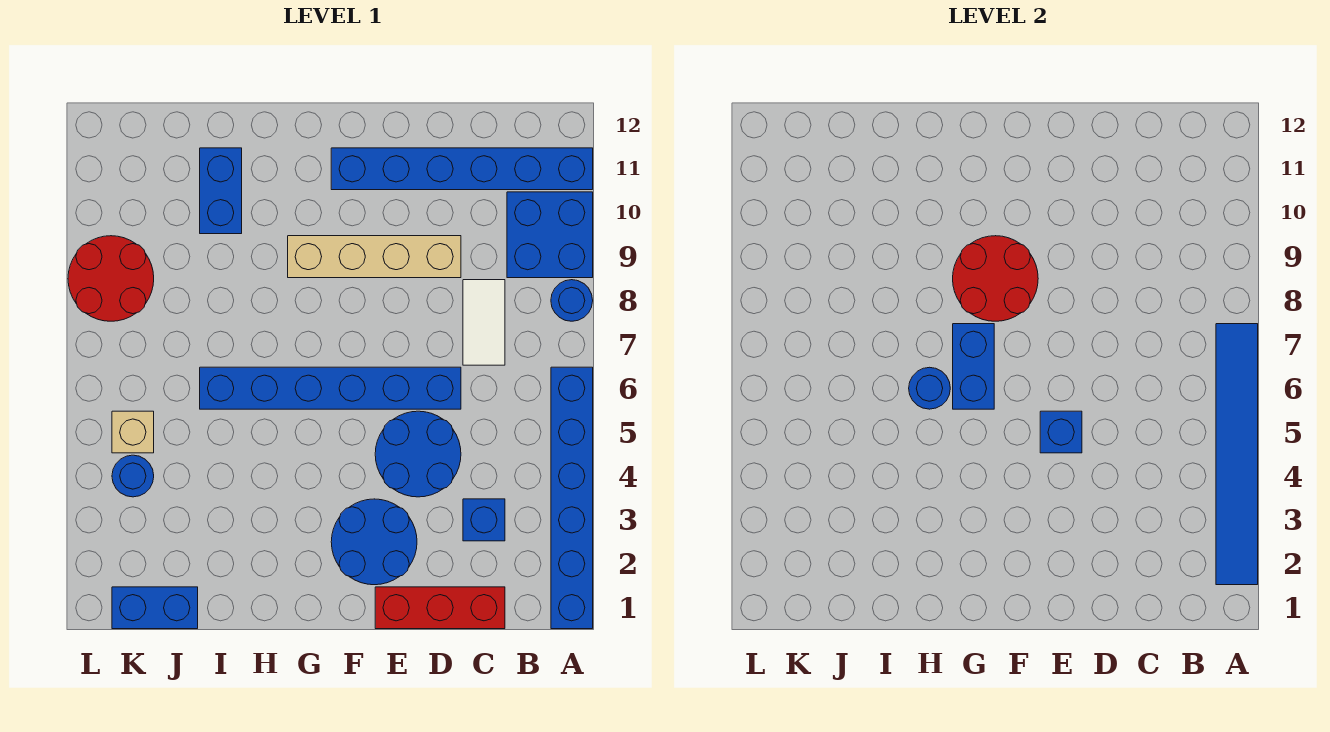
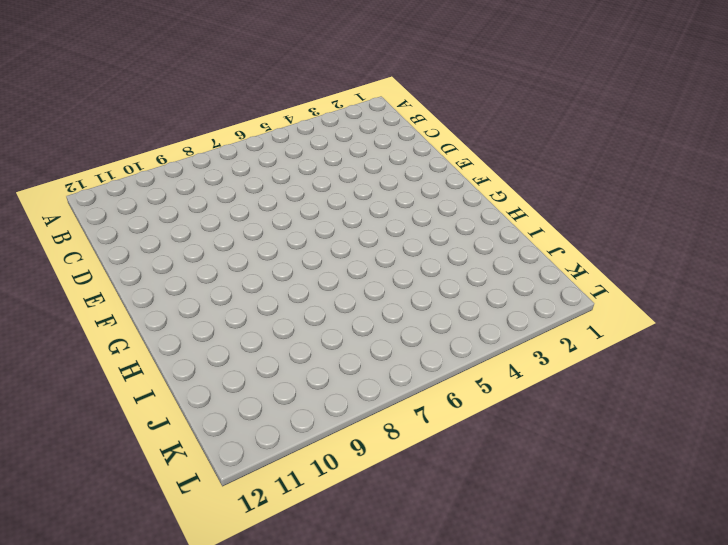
none -> blue 1x6 brick [551,367,593,629]
none -> blue 1x1 round brick [551,280,593,321]
none -> blue 2x2 brick [507,192,593,278]

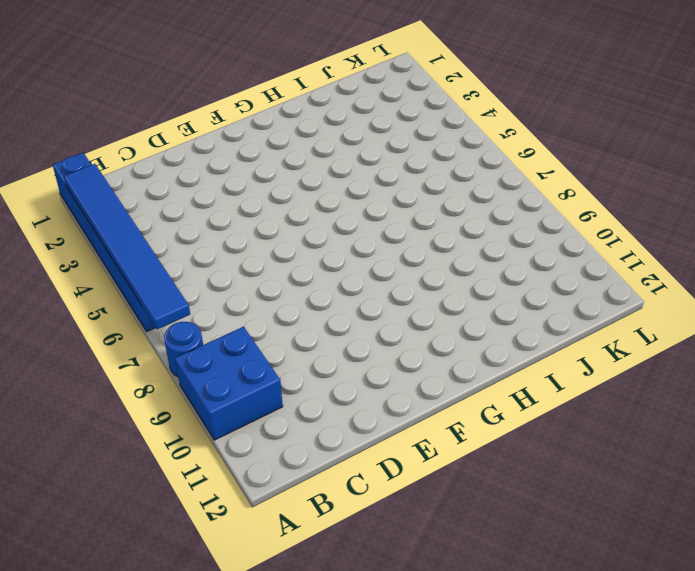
none -> blue 1x6 brick [331,148,593,190]
none -> red 1x3 brick [375,587,505,629]
none -> blue 1x1 brick [463,499,505,541]

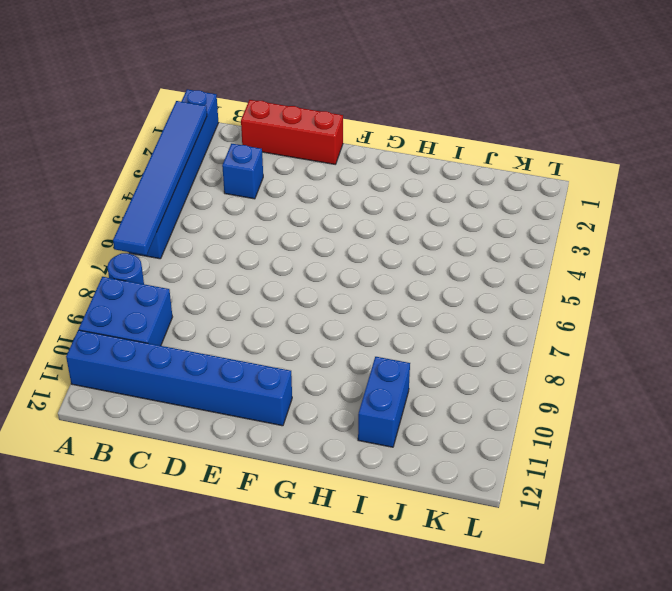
none -> white 1x2 tile [463,280,505,365]
none -> blue 2x2 round brick [375,411,461,497]
none -> blue 1x6 brick [200,367,461,409]

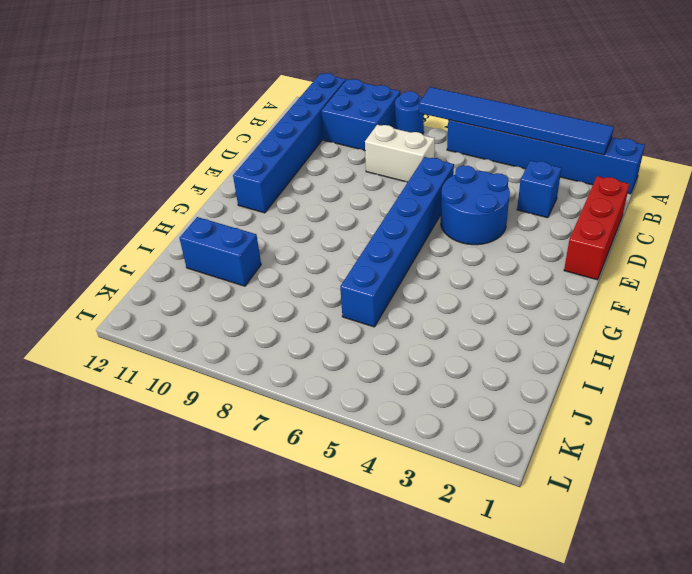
white 1x2 brick [365,125,435,182] -> white 1x2 tile [463,280,505,365]
none -> tan 1x4 brick [288,236,461,278]
none -> blue 2x2 round brick [331,499,417,585]
none -> blue 1x2 brick [112,587,198,629]

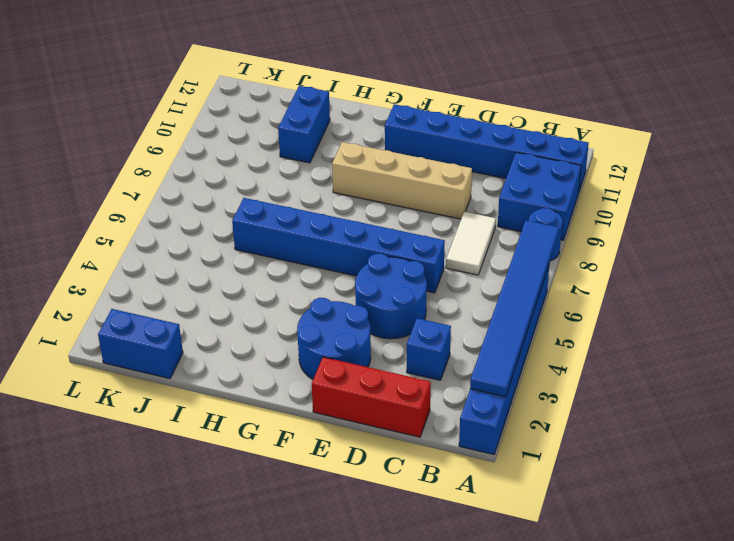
none -> blue 1x1 round brick [112,455,154,497]
none -> tan 1x1 brick [112,411,154,453]
none -> red 2x2 round brick [68,236,154,321]

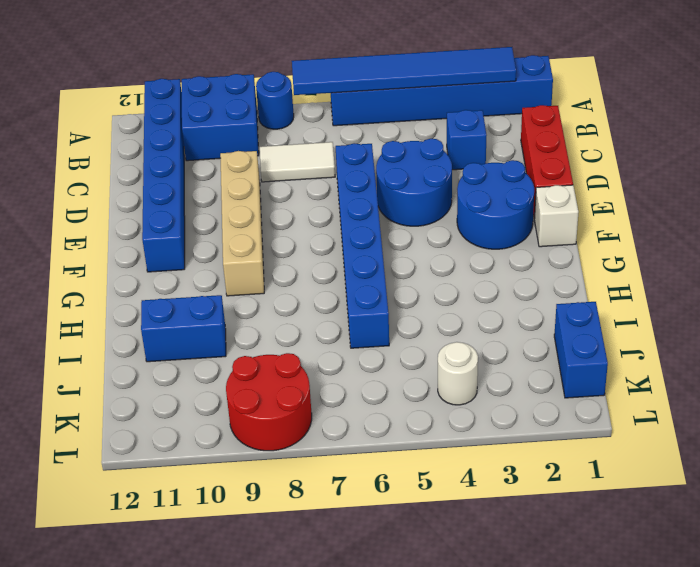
white 1x1 brick [534,185,579,247] -> none
white 1x1 round brick [438,342,478,405] -> blue 1x1 round brick [112,455,154,497]
none -> tan 1x1 brick [112,411,154,453]
none -> blue 1x1 brick [1040,411,1082,453]
none -> red 2x2 round brick [953,236,1038,321]

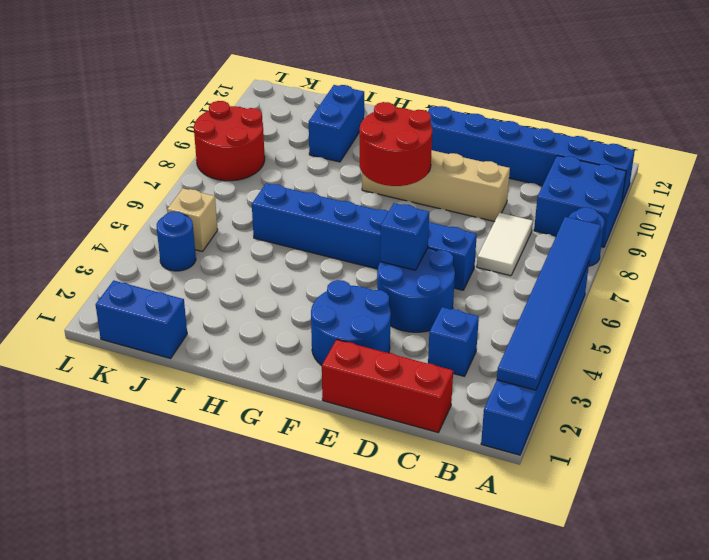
none -> blue 1x2 brick [953,324,994,409]
none -> blue 1x1 round brick [909,367,950,409]

